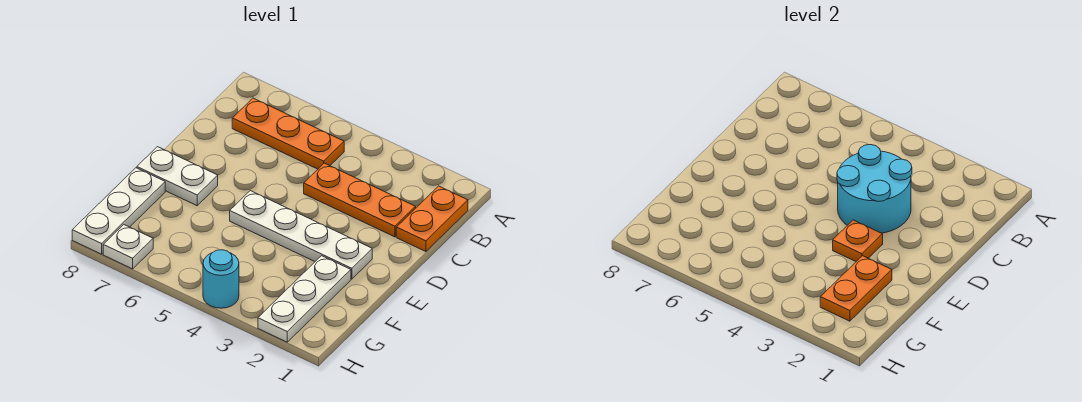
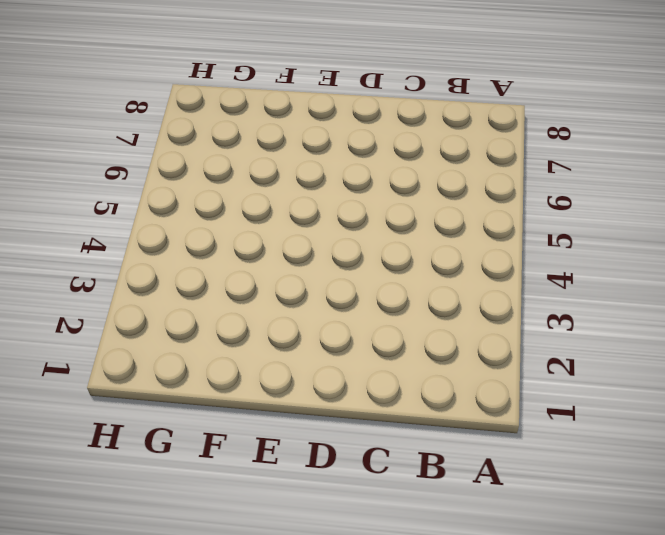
none -> orange 1x2 plate [396,186,468,252]
none -> orange 1x3 plate [232,98,344,169]
none -> orange 1x3 plate [304,163,416,237]

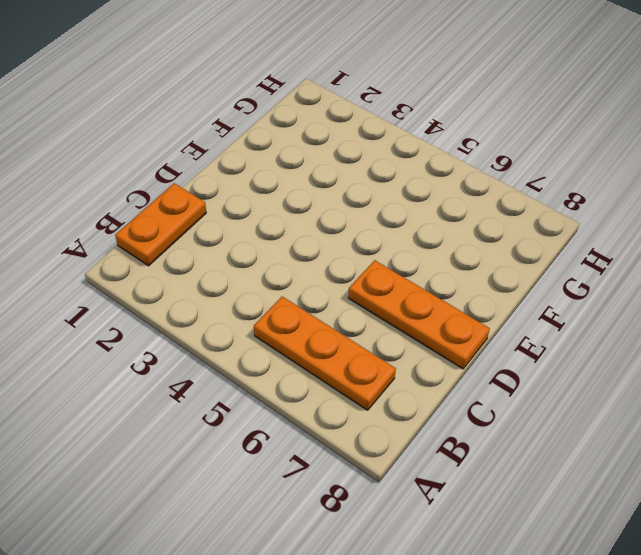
orange 1x3 plate [348,260,490,369] -> orange 1x3 plate moved to [304,163,416,237]
none -> white 1x4 plate [230,191,372,279]
none -> white 1x2 plate [137,147,218,206]
none -> white 1x3 plate [258,256,351,342]

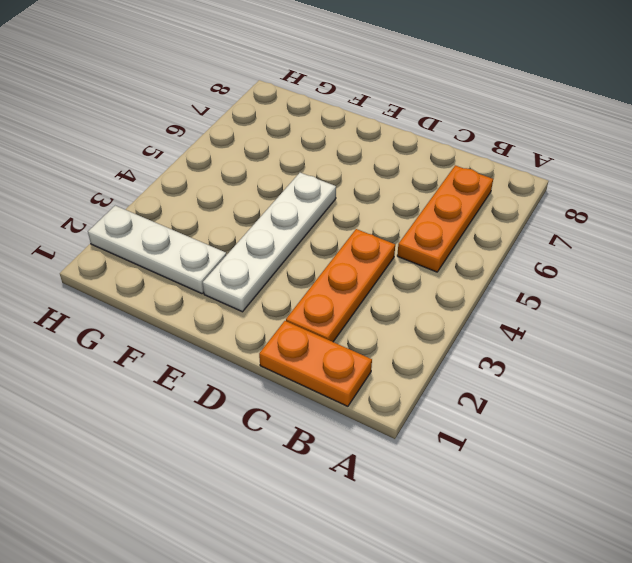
none -> white 1x2 plate [137,147,218,206]
none -> white 1x3 plate [72,168,165,254]
none -> cyan 1x1 round brick [203,250,239,308]

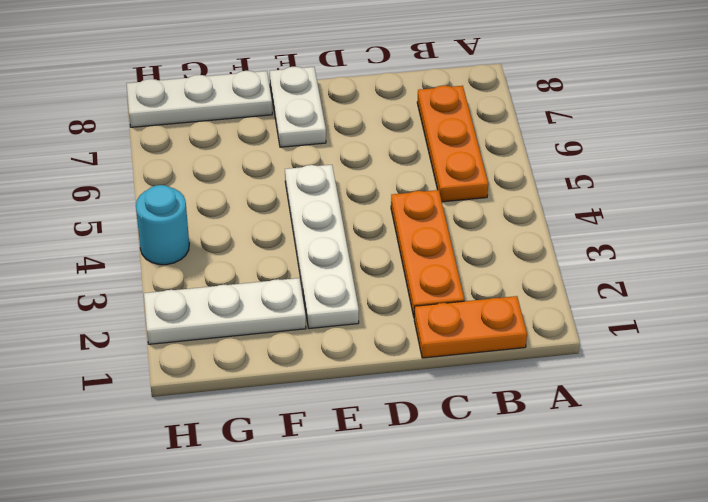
none -> white 1x1 plate [103,225,153,269]
none -> cyan 2x2 round brick [837,145,912,233]
none -> orange 1x1 plate [833,220,883,261]

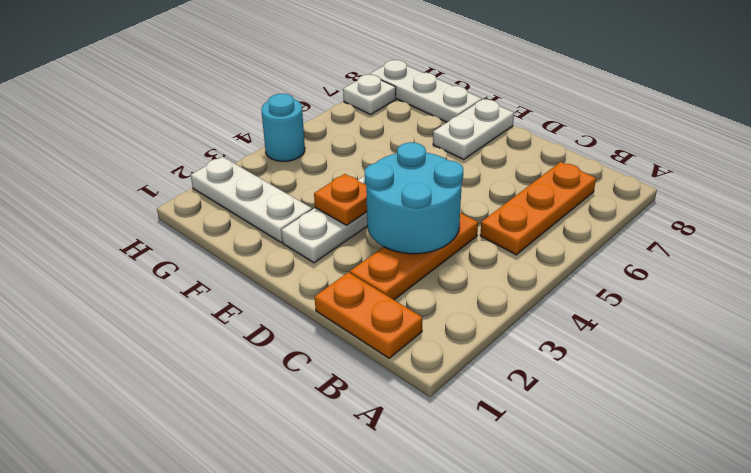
none -> orange 1x2 plate [820,256,892,321]

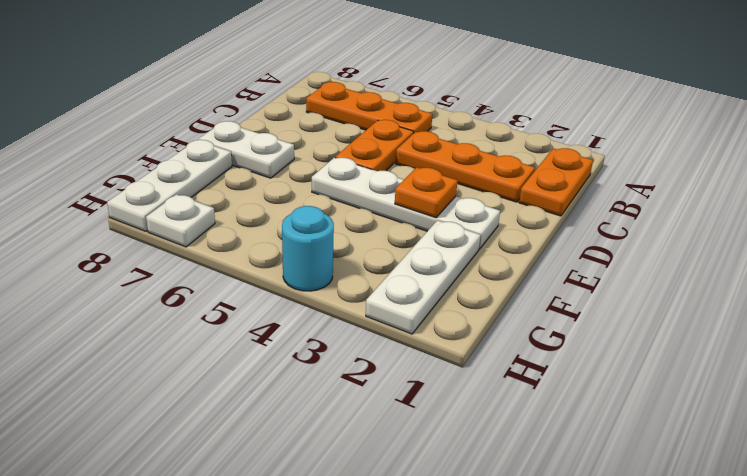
orange 1x2 plate [335,120,414,171] -> orange 1x2 plate moved to [820,256,892,321]
none -> cyan 2x2 round brick [837,145,912,233]

